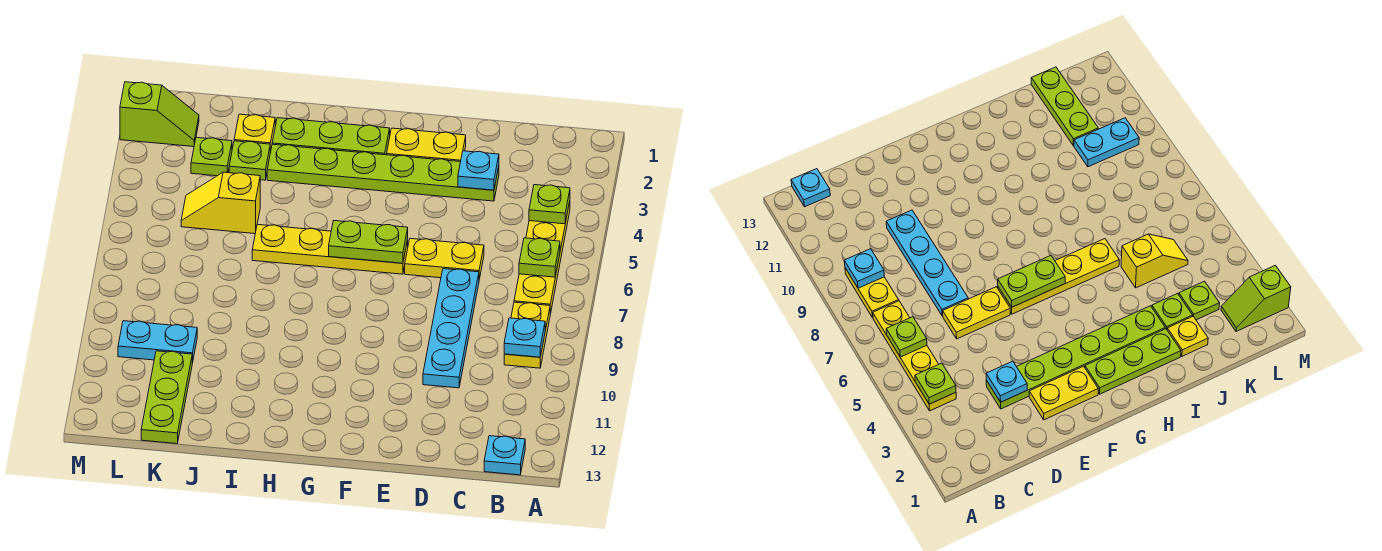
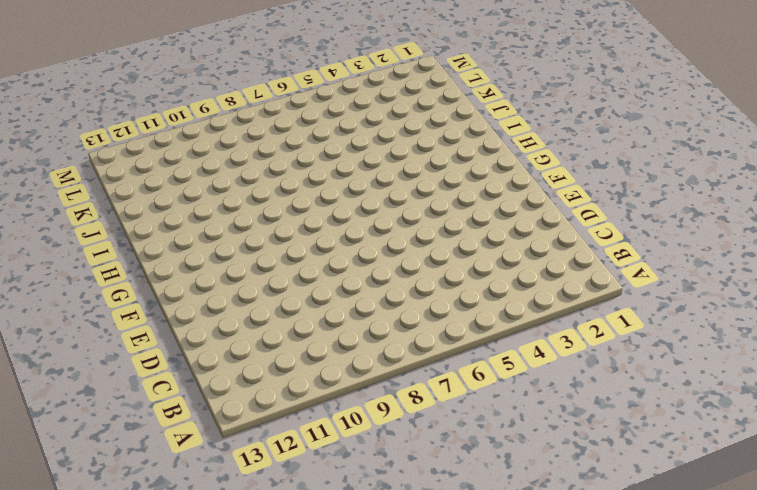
none -> yellow 1x4 plate [514,202,570,314]
none -> yellow 1x2 plate [504,302,550,368]
none -> cyan 1x1 plate [484,436,525,475]

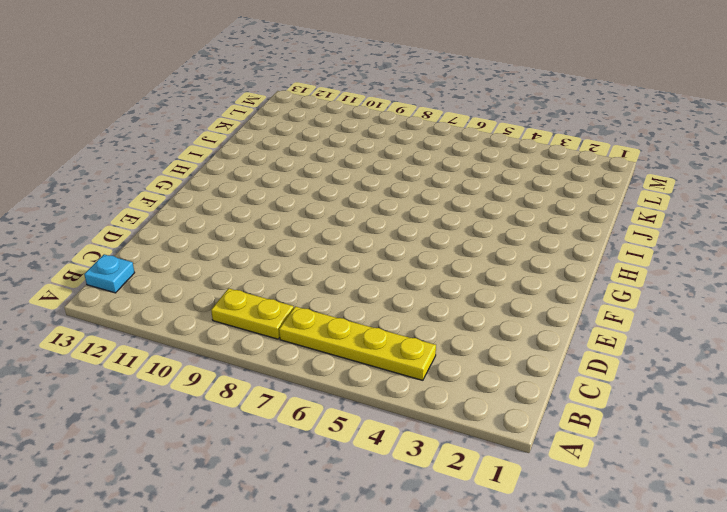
none -> lime 1x6 plate [267,144,499,201]
none -> yellow 1x2 plate [405,238,484,279]
none -> cyan 1x4 plate [423,269,479,388]

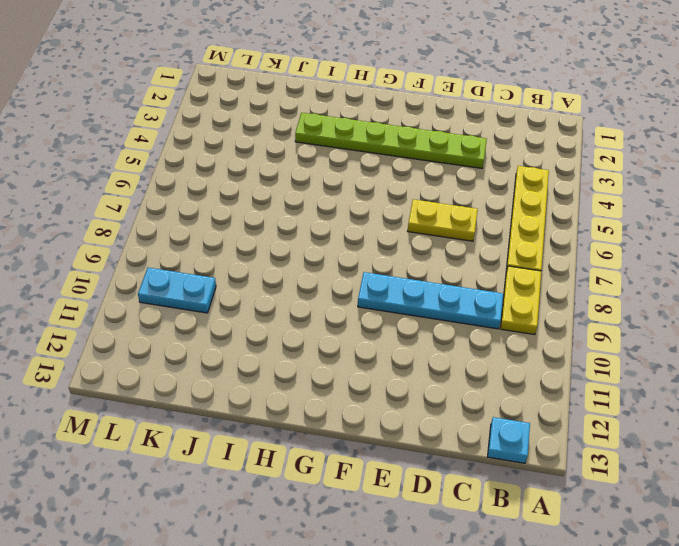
cyan 1x4 plate [358,272,503,329] -> cyan 1x4 plate turned to [423,269,479,388]
none -> yellow 1x2 plate [387,128,466,162]
none -> yellow 1x4 plate [252,224,408,274]
none -> lime 1x3 plate [272,118,390,155]

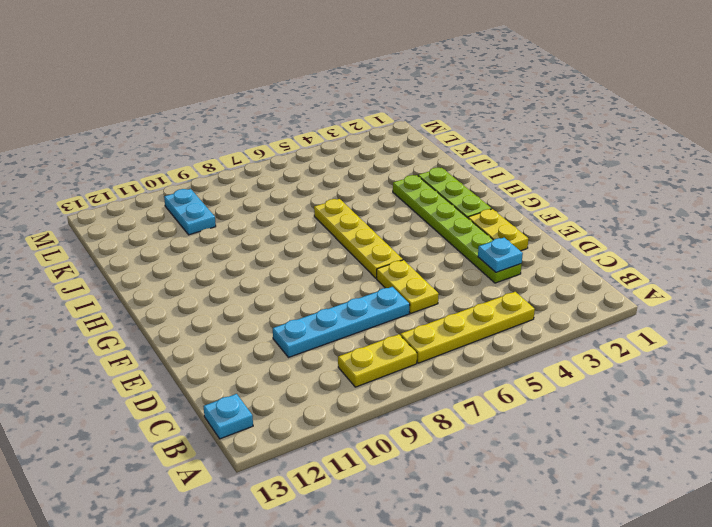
none -> yellow 1x1 plate [234,114,275,153]
none -> lime 1x1 plate [229,141,270,180]
none -> yellow 1x2 slope [181,172,260,234]

